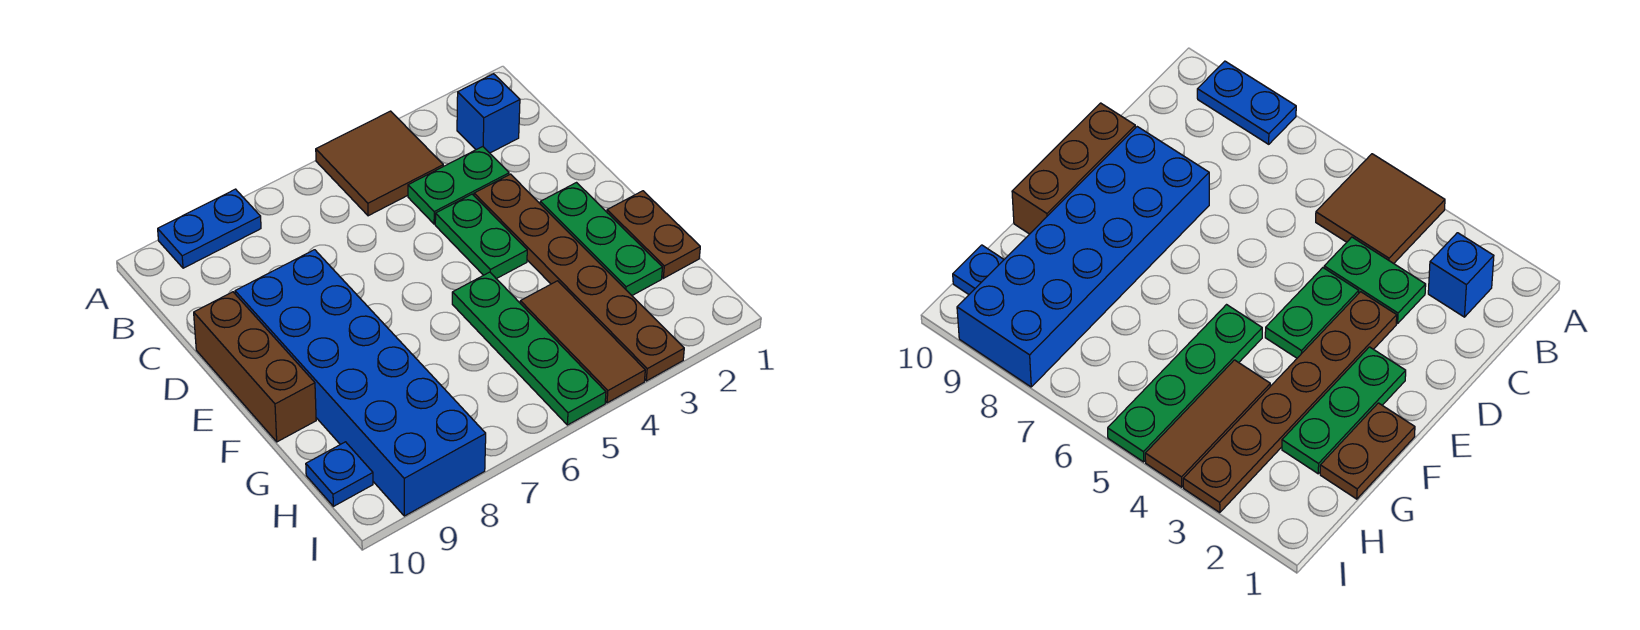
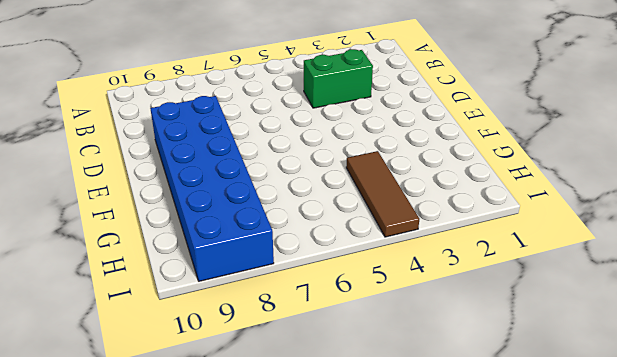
green 1x2 brick [304,49,373,108] -> green 1x2 plate [408,147,509,224]
none -> brown 2x2 tile [316,111,443,216]
none -> blue 1x2 plate [158,189,261,268]
none -> blue 1x1 brick [457,74,520,153]

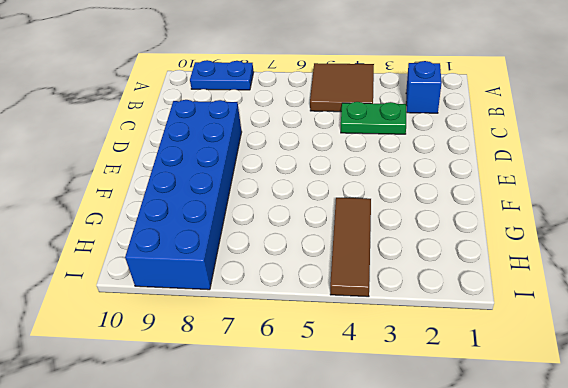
none -> brown 1x6 plate [474,174,684,381]
none -> green 1x2 plate [435,194,527,279]
none -> brown 1x3 brick [194,292,316,442]

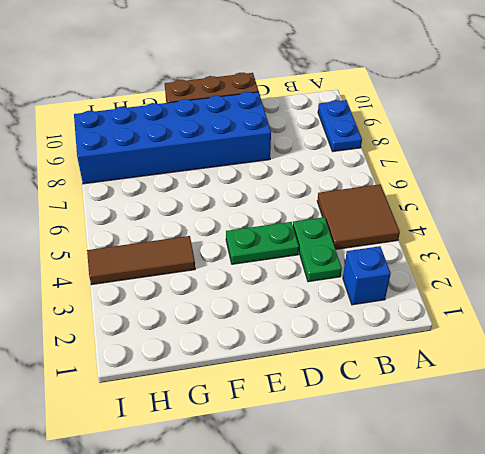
none -> brown 1x6 plate [474,174,684,381]
none -> green 1x3 plate [540,183,663,295]
none -> brown 1x2 plate [607,191,700,278]

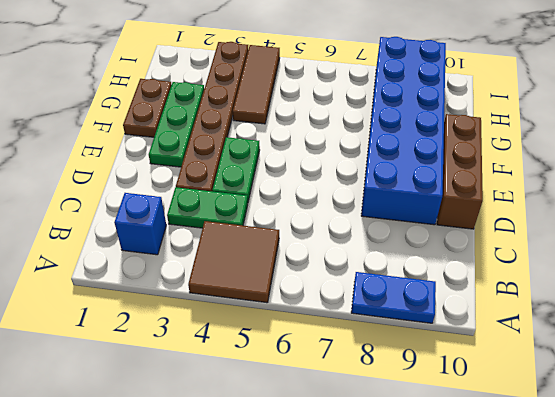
none -> green 1x4 plate [452,272,606,425]
none -> blue 1x1 plate [306,442,373,506]

